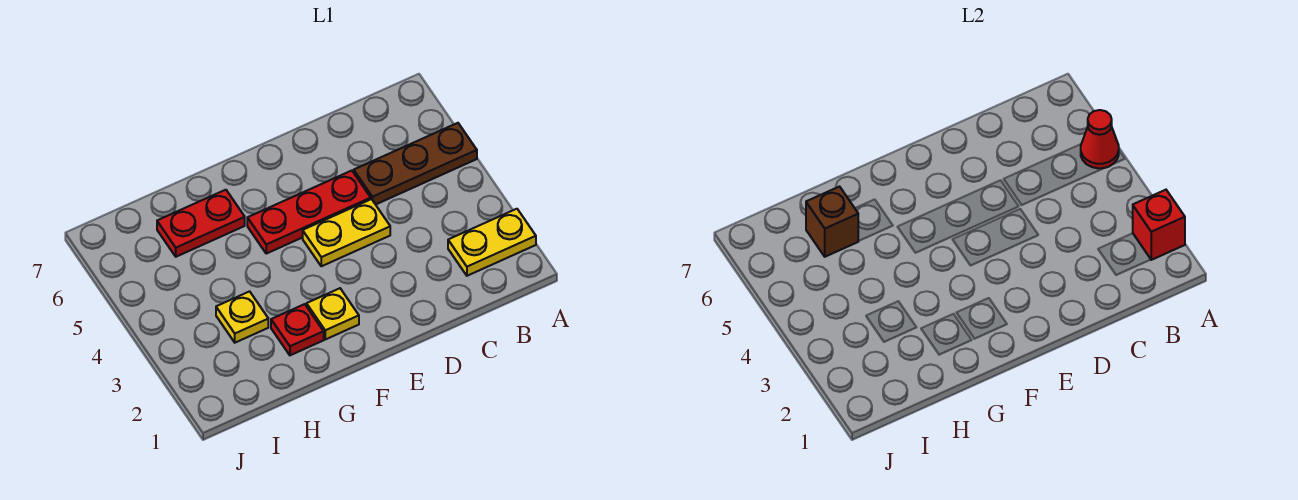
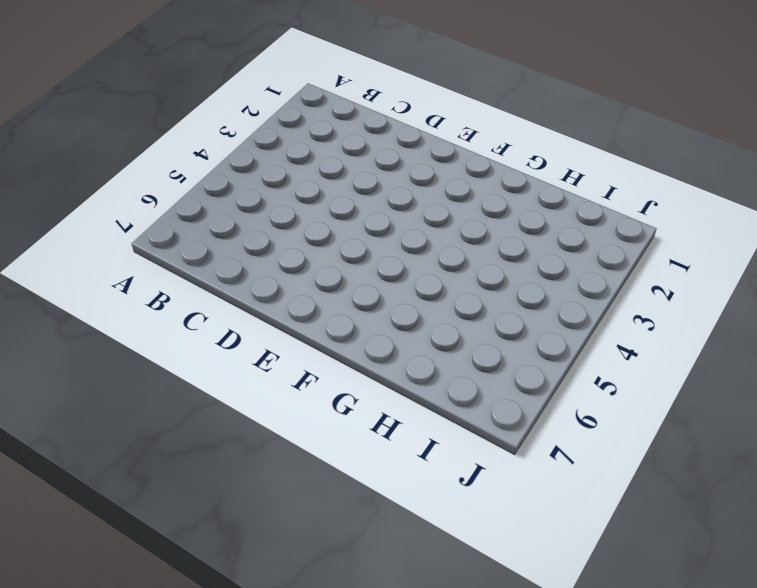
none -> yellow 1x2 plate [448,209,536,276]
none -> brown 1x3 plate [354,123,477,205]

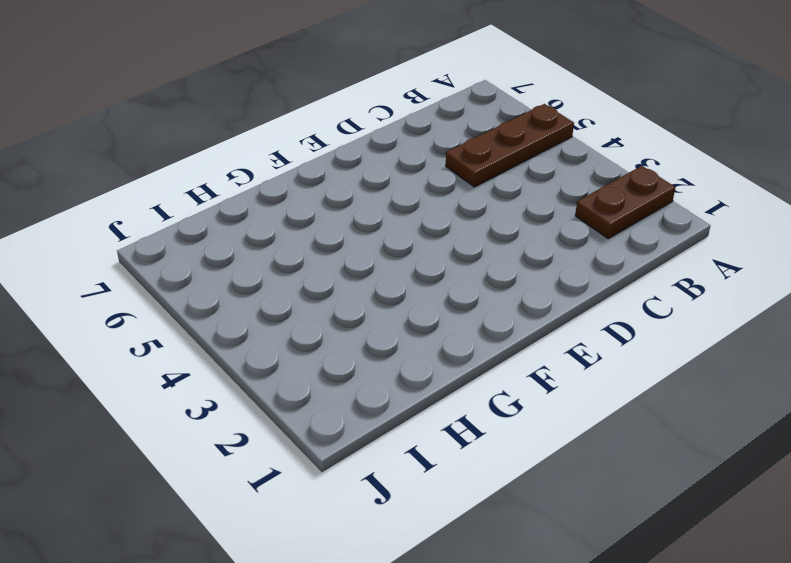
brown 1x2 plate [575,166,675,239] -> yellow 1x2 plate [448,209,536,276]
none -> yellow 1x2 plate [303,199,390,266]
none -> red 1x3 plate [247,171,371,254]

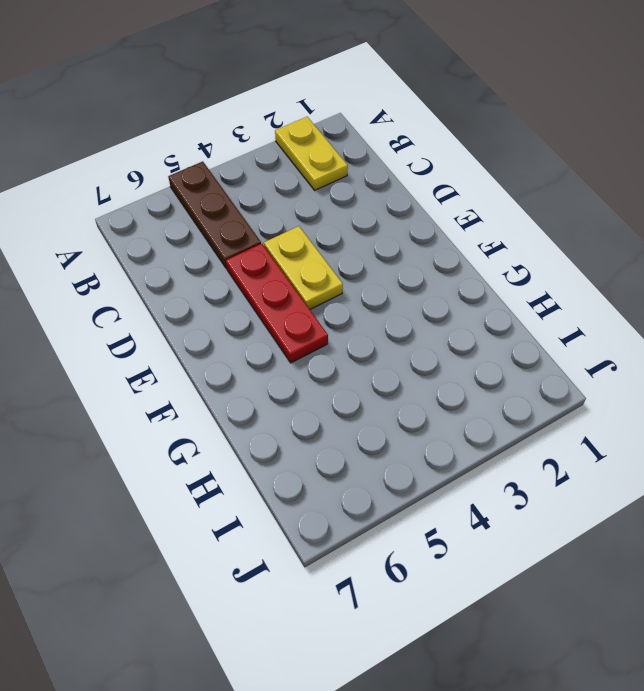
none -> yellow 1x1 plate [307,288,359,339]
none -> red 1x1 plate [271,304,324,355]

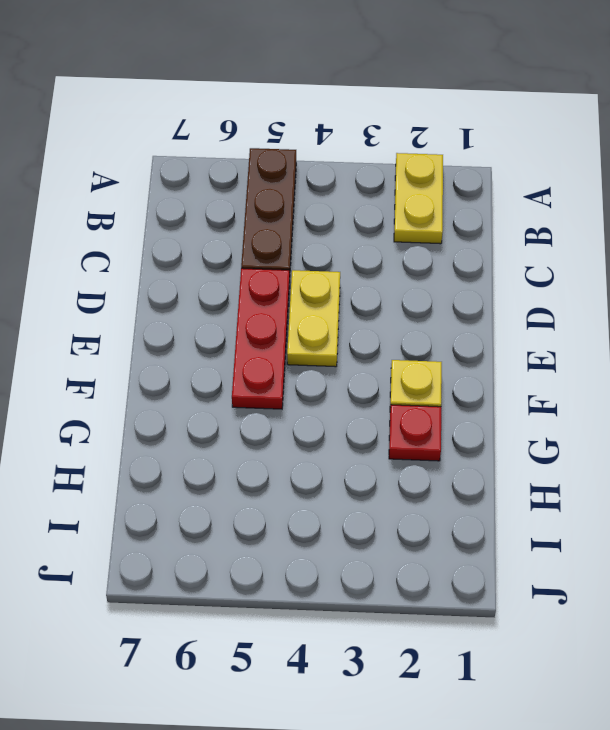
none -> red 1x2 plate [157,190,245,257]
none -> yellow 1x1 plate [216,291,268,343]

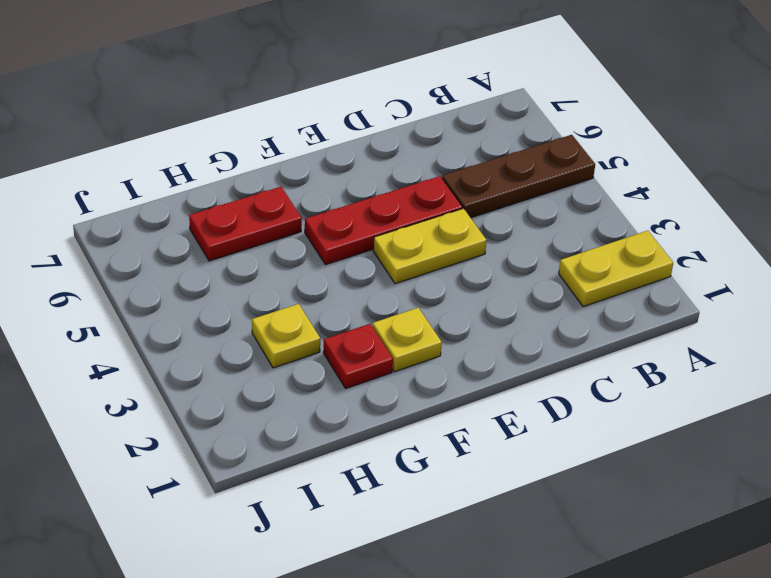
none -> red 1x1 brick [1133,190,1185,260]
none -> red 1x1 cone [1081,110,1119,168]

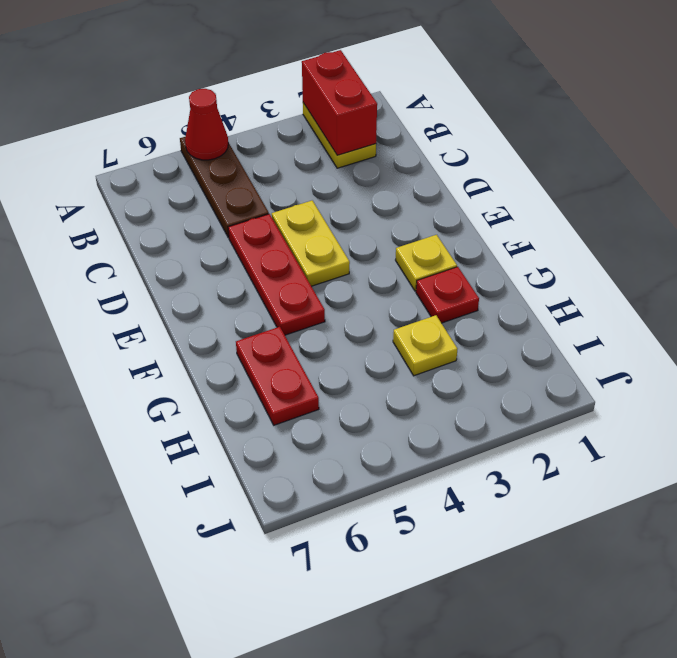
red 1x2 brick [302,50,377,155] -> red 1x1 brick [1133,190,1185,260]
none -> brown 1x1 brick [806,187,858,257]

